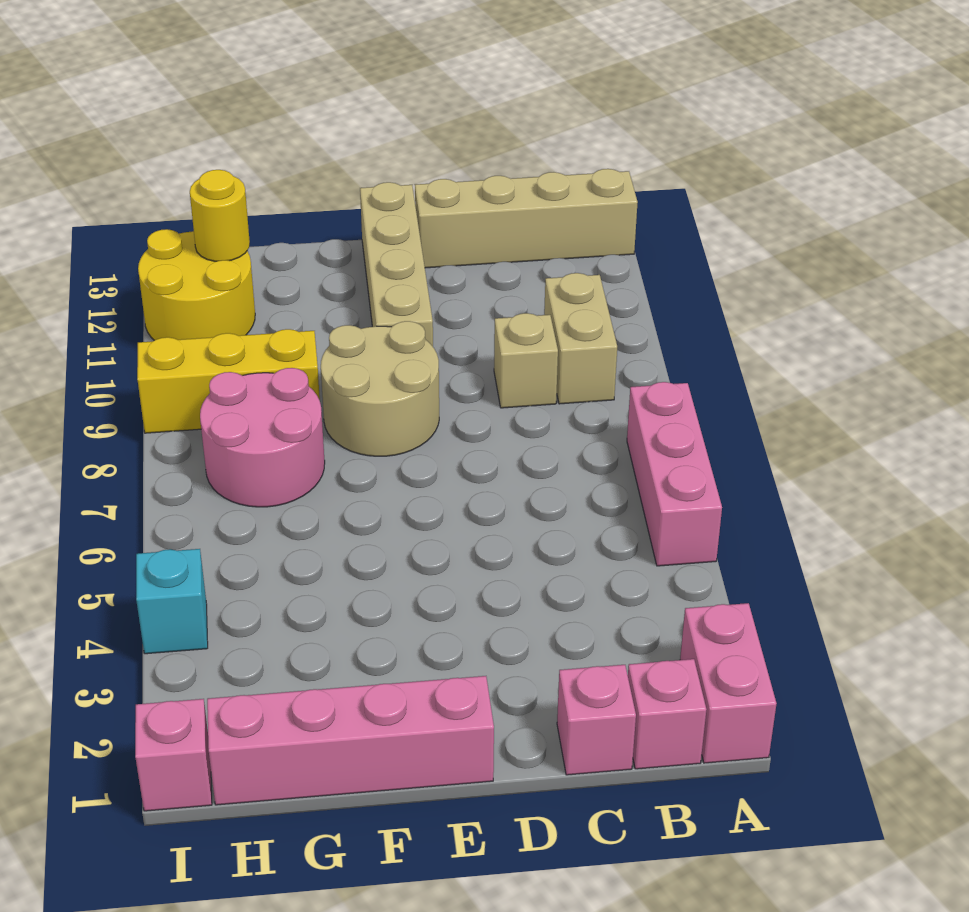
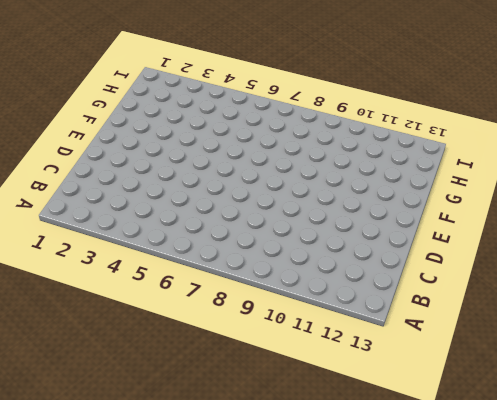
none -> pink 1x2 brick [680,603,777,763]
none -> pink 1x3 brick [627,382,722,566]
none -> tan 1x4 brick [415,169,638,268]

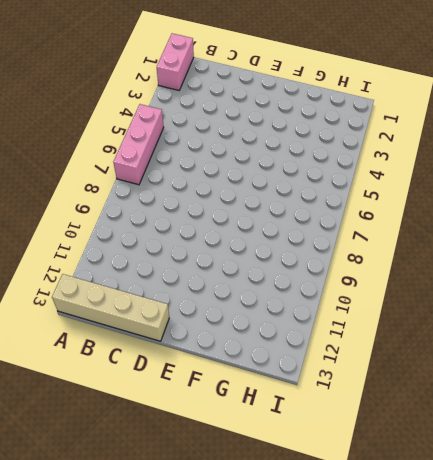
none -> pink 1x1 brick [628,659,707,769]
none -> tan 1x2 brick [544,273,617,404]
none -> pink 1x1 brick [557,665,636,775]

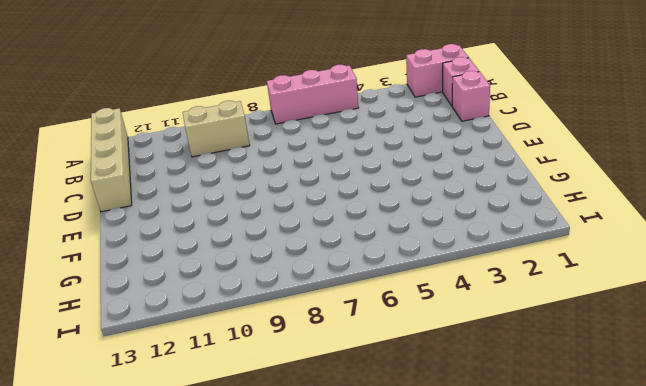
none -> tan 1x1 brick [494,313,558,408]
none -> pink 1x4 brick [207,676,494,805]
none -> tan 2x2 round brick [321,321,439,456]

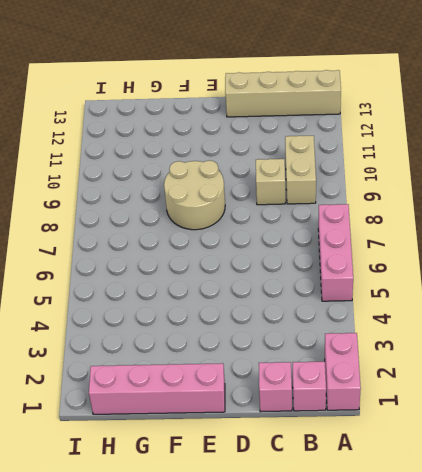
none -> tan 1x4 brick [360,182,433,346]
none -> pink 2x2 round brick [200,368,325,507]
none -> yellow 1x3 brick [137,329,320,433]

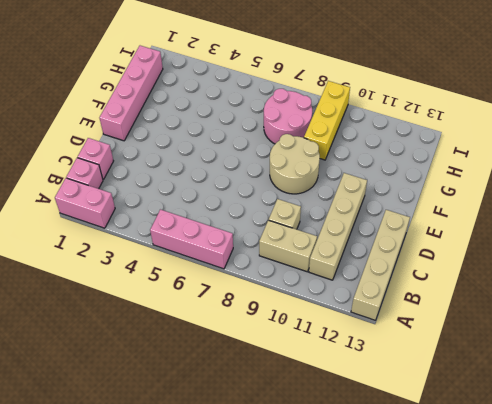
tan 1x4 brick [309,173,367,280] -> tan 1x4 brick turned to [360,182,433,346]
none -> yellow 2x2 round brick [138,229,255,340]
none -> pink 1x1 brick [135,699,212,811]
none -> cyan 1x1 brick [136,549,208,654]

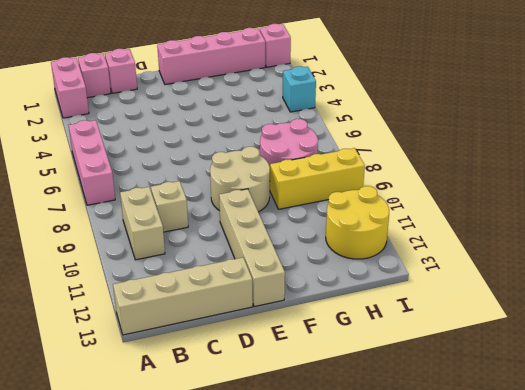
none -> yellow 1x1 round brick [190,170,250,261]

